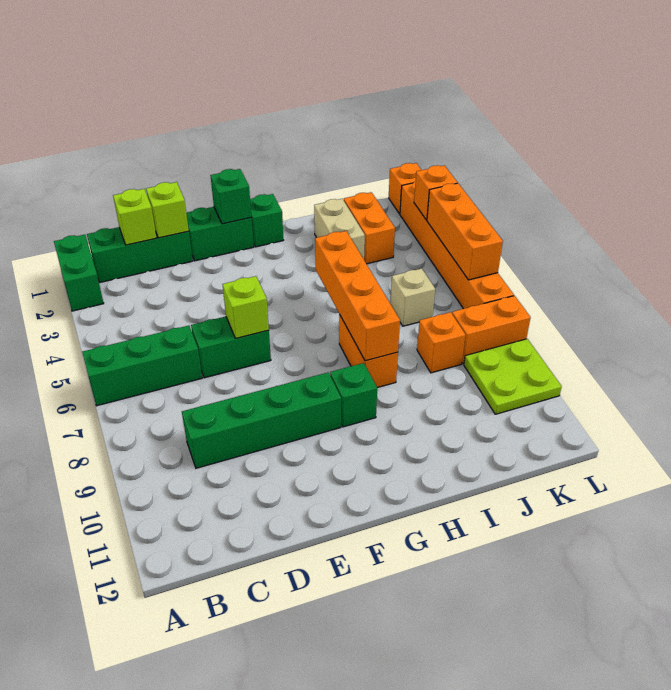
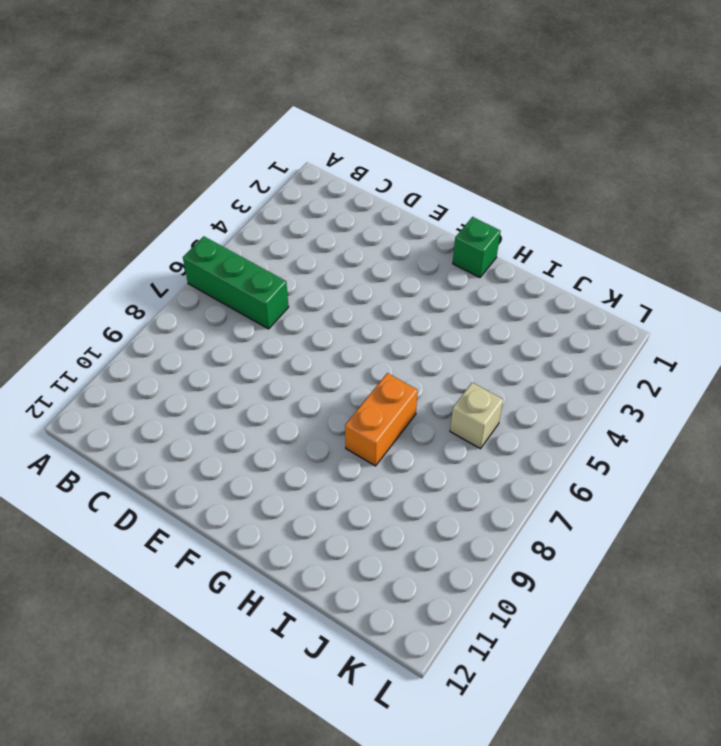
none -> green 1x2 brick [54,235,104,311]
none -> green 1x3 brick [87,227,193,283]
none -> green 1x4 brick [182,373,341,468]

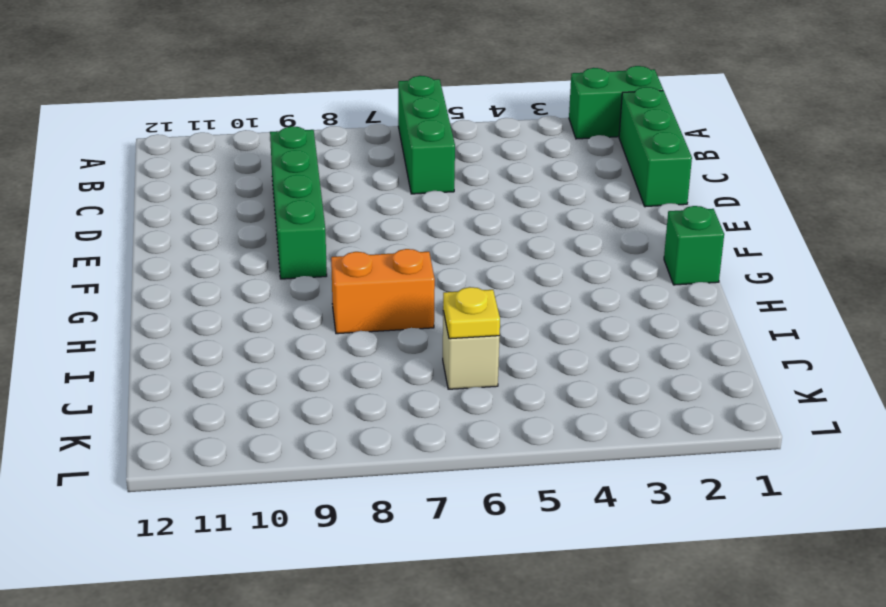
yellow 1x1 plate [443,287,500,339] -> none
none -> green 1x2 brick [191,316,271,378]
none -> green 1x2 brick [186,207,254,261]
none -> green 1x1 brick [330,363,377,427]

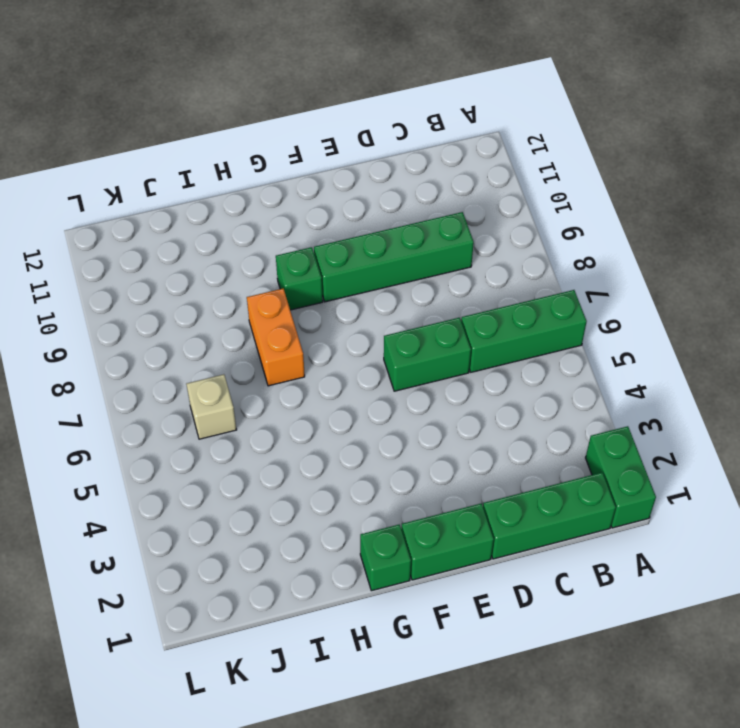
none -> tan 1x2 brick [314,199,365,259]
none -> orange 1x2 brick [344,192,395,264]
none -> orange 1x1 brick [417,312,465,373]

